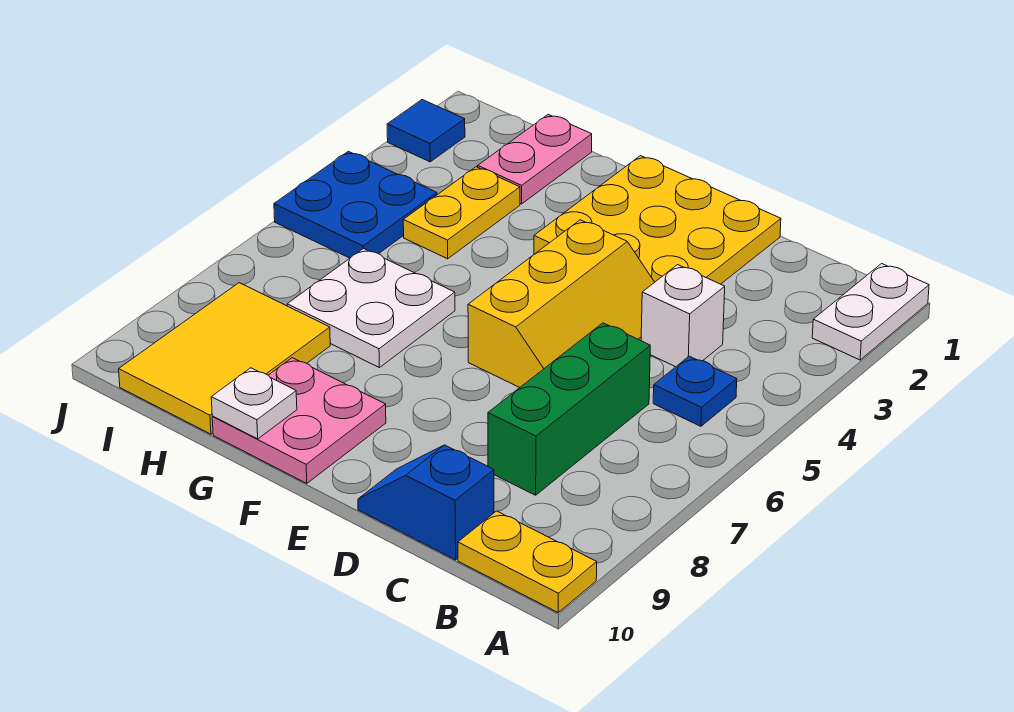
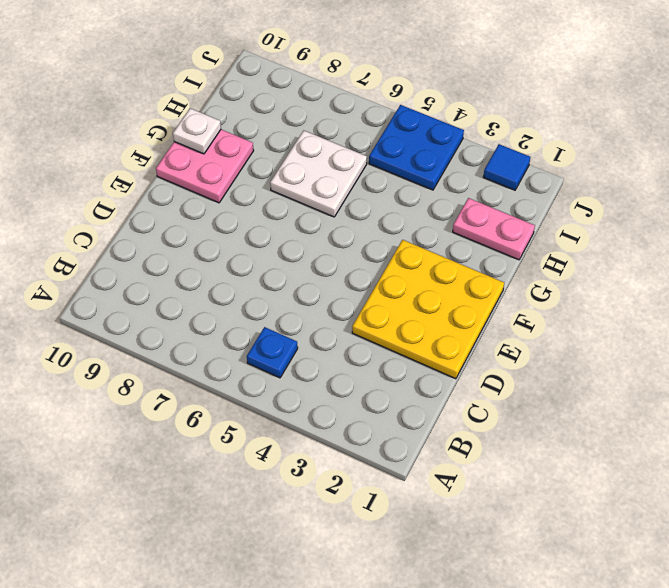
none -> white 1x2 plate [812,264,929,360]
none -> yellow 1x2 plate [458,511,597,612]
none -> white 1x1 brick [641,265,725,367]

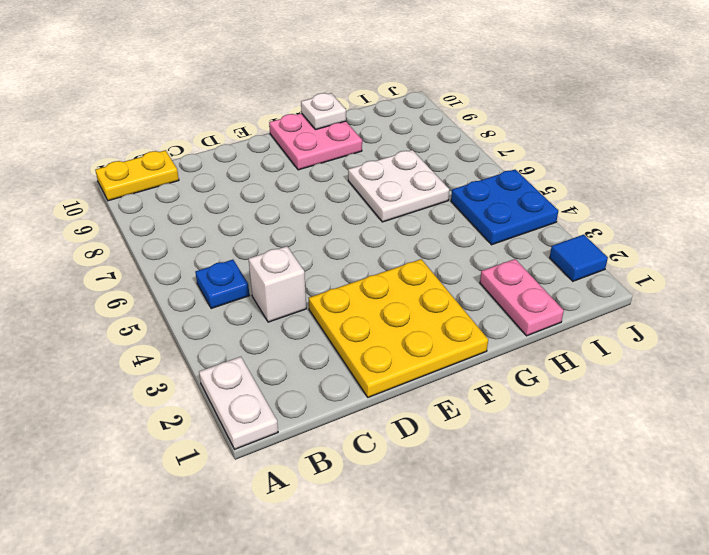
none -> green 1x3 brick [488,323,650,495]
none -> blue 1x2 slope [358,445,494,560]
none -> yellow 2x3 slope [468,220,655,388]

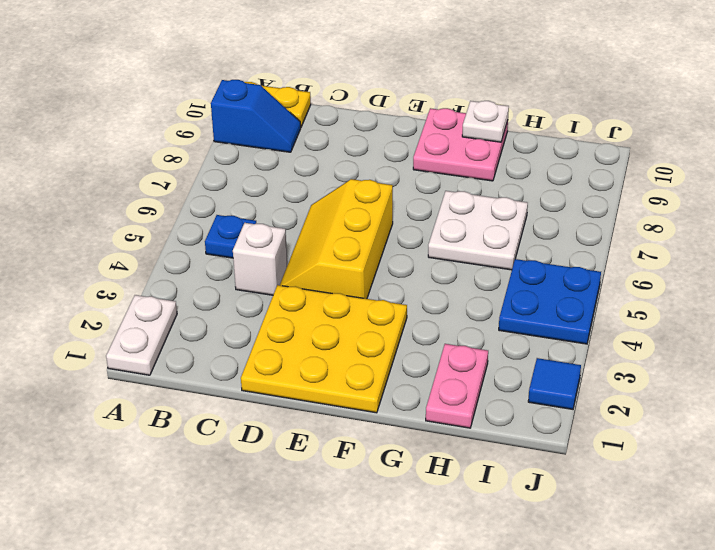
blue 1x2 slope [211,80,301,152] -> blue 1x2 slope moved to [358,445,494,560]
none -> green 1x3 brick [488,323,650,495]
none -> yellow 1x2 plate [403,167,520,259]
none -> yellow 2x3 tile [119,283,330,434]

